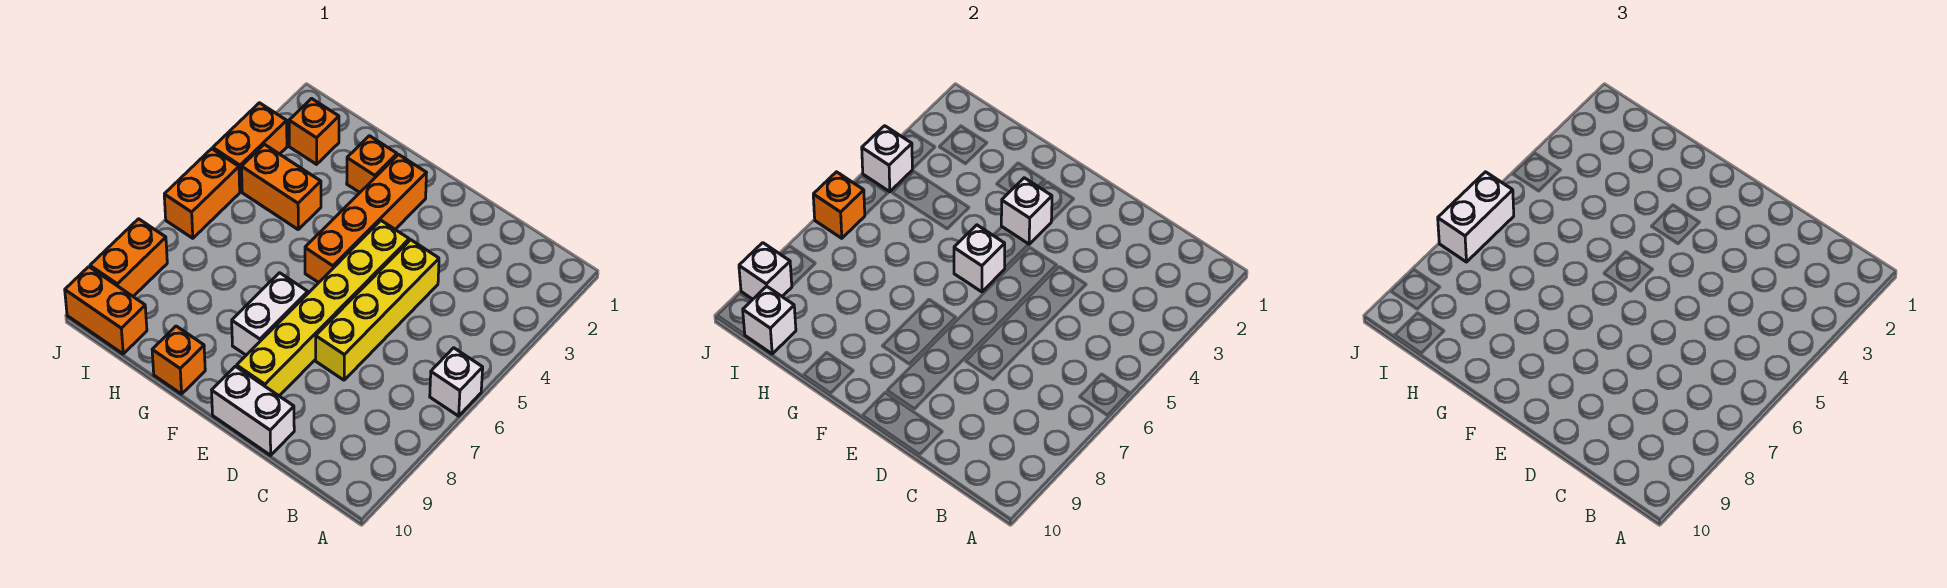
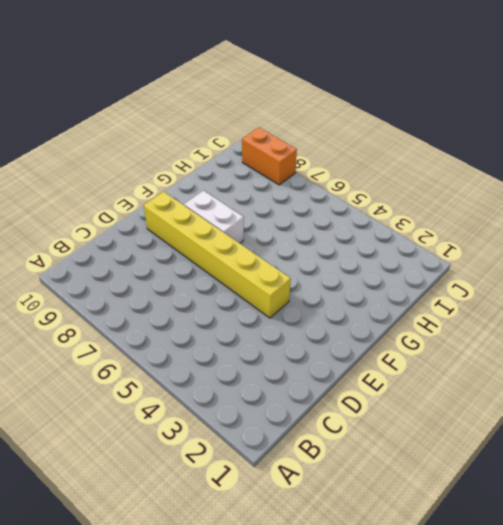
none -> white 1x1 brick [430,348,483,416]
none -> yellow 1x4 brick [316,240,439,380]
none -> white 1x2 brick [212,366,294,455]

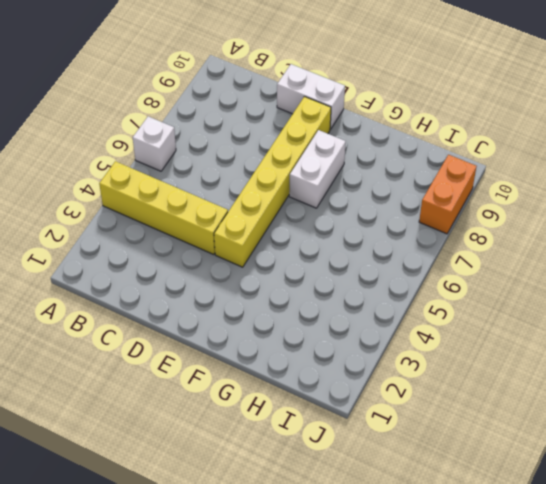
yellow 1x4 brick [99,161,228,255] -> yellow 1x4 brick turned to [316,240,439,380]
none -> orange 1x4 brick [305,155,426,283]
none -> orange 1x1 brick [347,136,397,192]
none -> orange 1x1 brick [152,326,205,394]

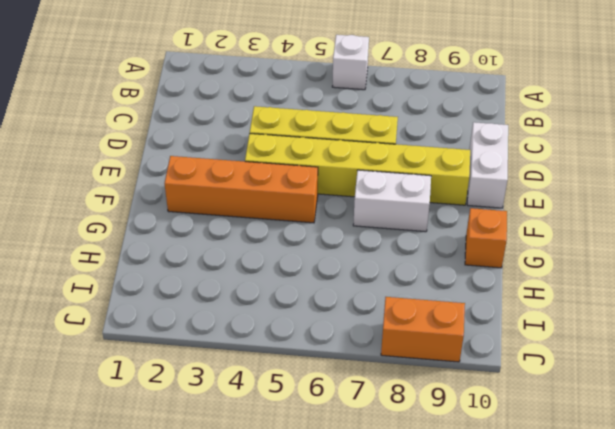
none -> orange 1x1 brick [347,136,397,192]
none -> orange 1x2 brick [242,144,321,229]
none -> orange 1x1 brick [289,99,339,164]

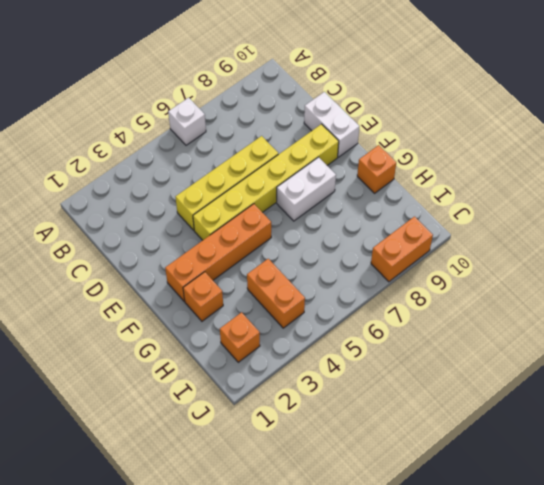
none -> orange 1x2 brick [65,267,147,354]
none -> orange 1x2 brick [213,103,287,192]
none -> orange 1x2 brick [164,149,240,238]

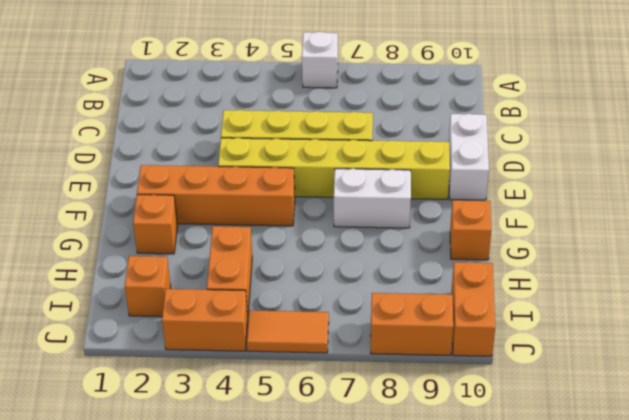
orange 1x2 tile [247,310,329,353] -> orange 1x2 brick [164,149,240,238]
none -> white 1x1 brick [1001,178,1052,244]
none -> white 1x1 brick [954,225,1005,292]
none -> white 1x1 brick [743,286,796,354]

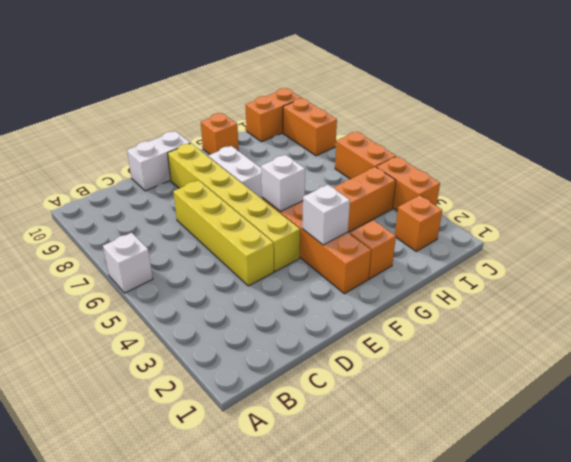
none -> white 1x1 brick [743,286,796,354]
none -> white 1x1 brick [862,126,912,192]
none -> orange 1x1 brick [813,172,865,238]

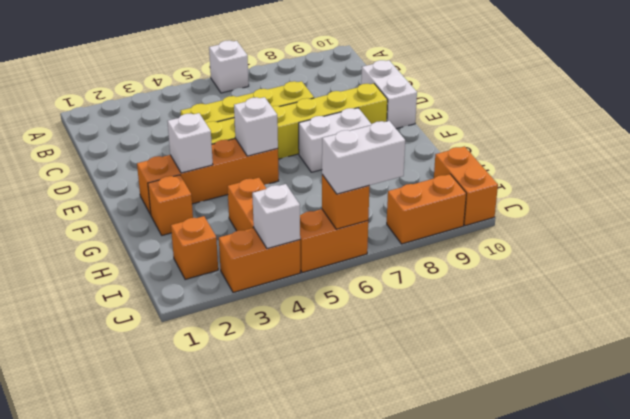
none -> orange 1x1 brick [152,326,205,394]
none -> white 1x1 brick [743,286,796,354]
none -> white 1x1 brick [739,243,792,299]

